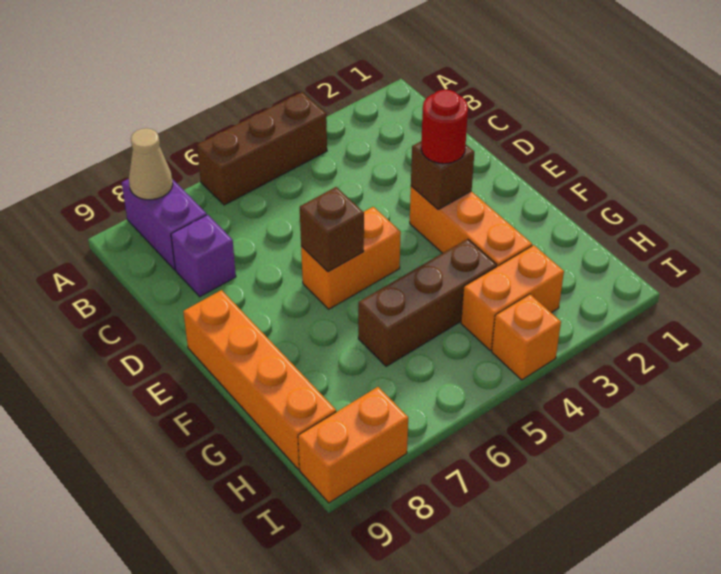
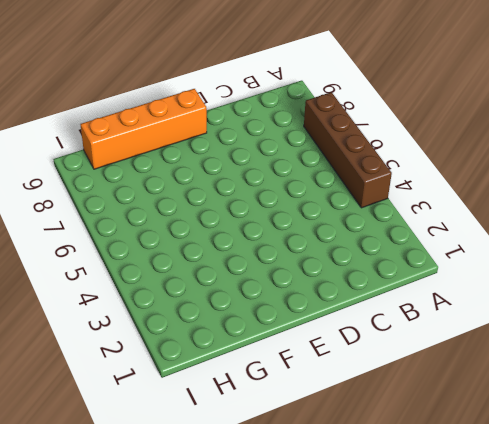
brown 1x4 brick [304,92,392,208] -> brown 1x3 brick [197,92,327,205]
none -> purple 1x2 brick [122,179,207,270]
none -> purple 1x1 brick [171,215,236,297]
none -> orange 1x3 brick [410,186,532,266]

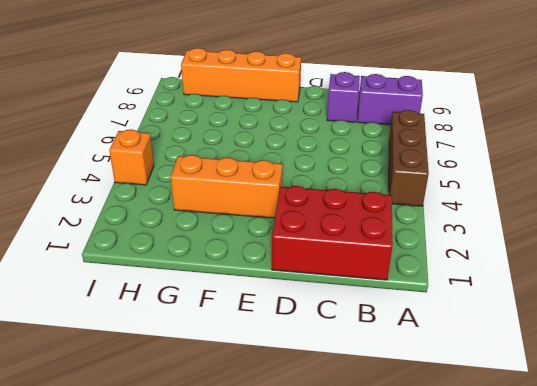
red 2x3 brick [272,186,393,280] -> none
none -> orange 1x2 brick [301,207,401,309]
none -> brown 1x3 brick [358,239,497,366]
none -> orange 1x2 brick [461,245,564,350]

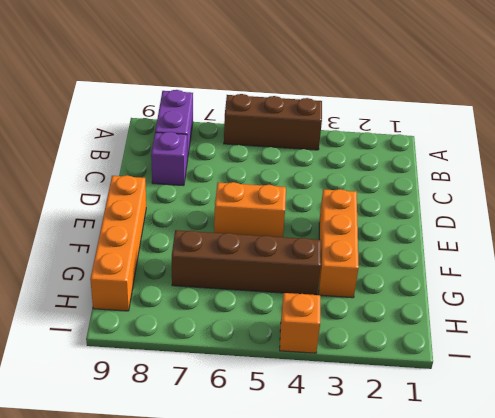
brown 1x4 brick [172,230,321,295] -> brown 1x3 brick [358,239,497,366]
none -> orange 1x2 brick [461,245,564,350]
none -> orange 1x2 brick [298,387,408,503]
none -> tan 1x1 cone [129,128,173,200]

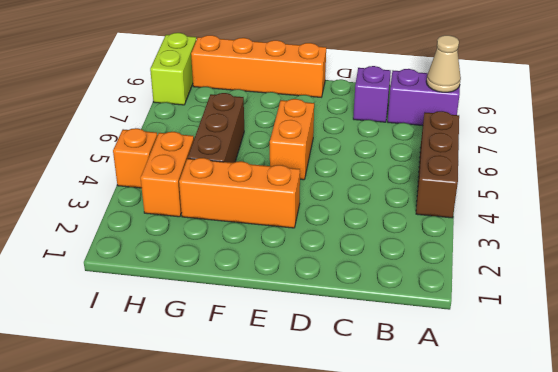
lime 1x2 brick [150,33,196,105] -> orange 1x2 brick [298,387,408,503]
none -> brown 1x1 brick [411,142,474,209]
none -> brown 1x1 brick [300,187,364,272]
none -> red 1x1 round brick [421,90,468,164]

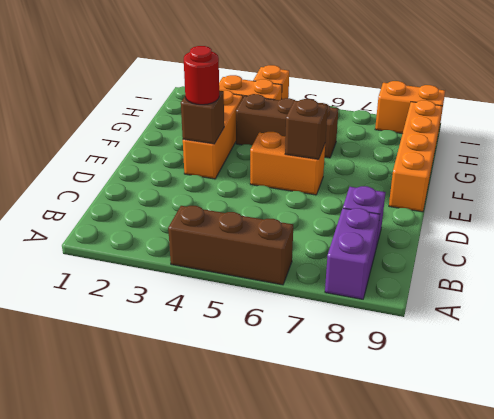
none -> tan 1x1 cone [129,128,173,200]

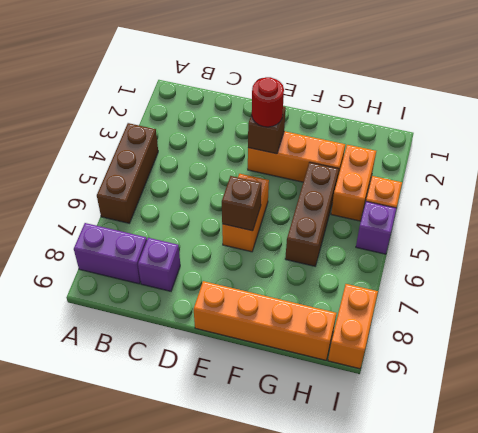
purple 1x1 brick [356,201,396,254] -> none
none -> tan 1x1 cone [129,128,173,200]

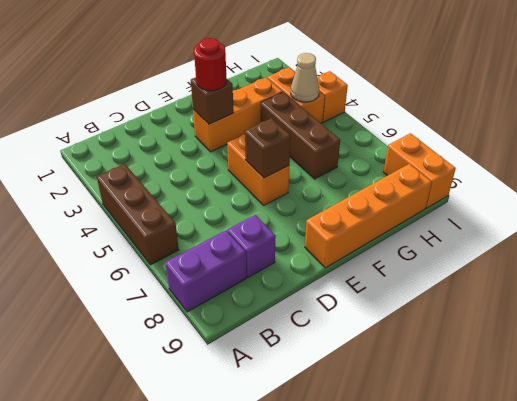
tan 1x1 cone [291,53,319,102] -> tan 1x1 cone moved to [129,128,173,200]

